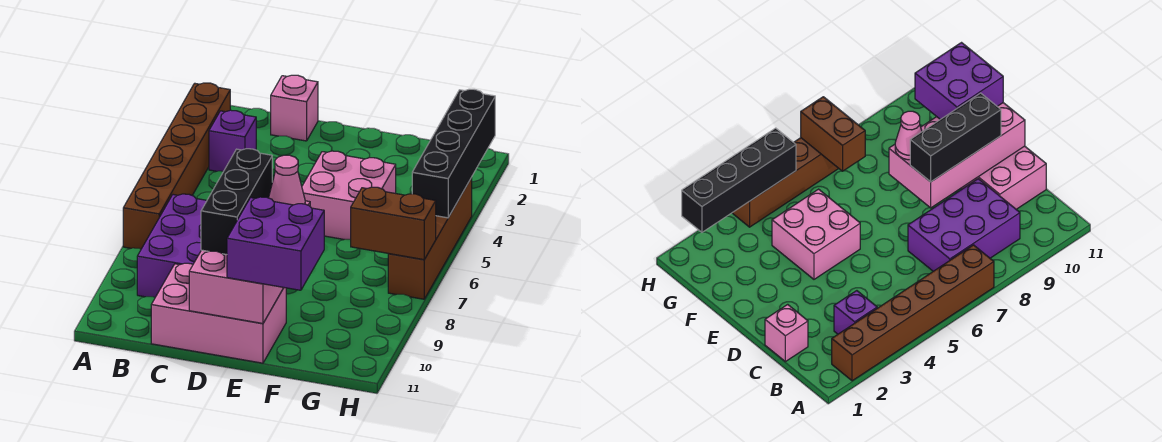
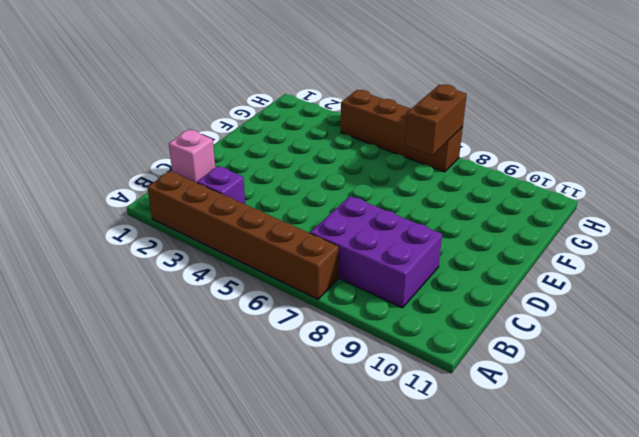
none -> pink 2x3 brick [151,263,286,363]
none -> pink 2x2 brick [302,151,396,240]
none -> pink 2x4 brick [189,201,310,323]

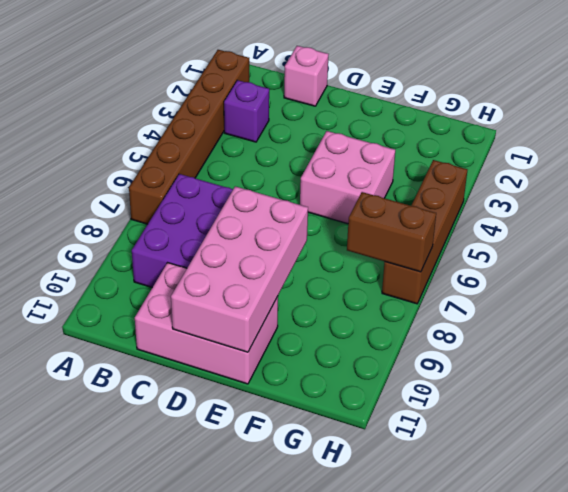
none -> black 1x4 brick [412,89,495,218]
none -> black 1x3 brick [201,149,272,255]
none -> pink 1x1 cone [269,155,305,205]

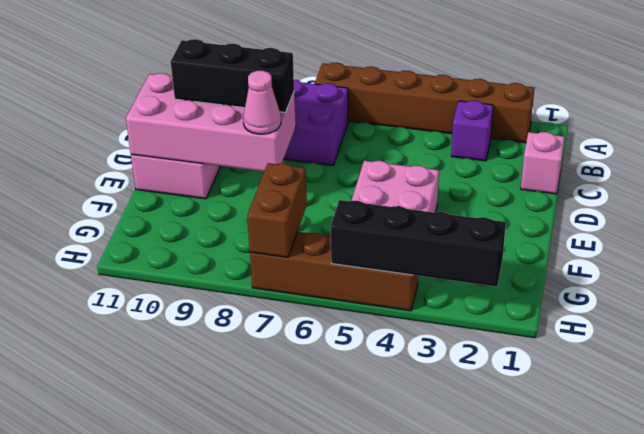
none -> purple 2x2 brick [227,197,324,290]

